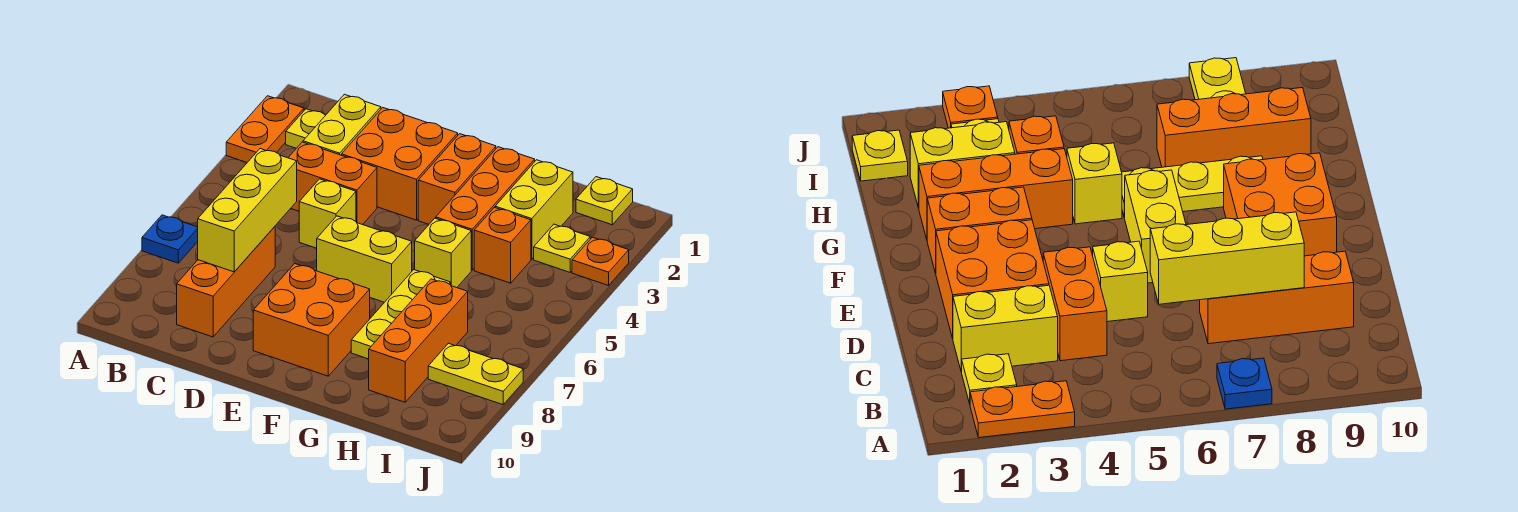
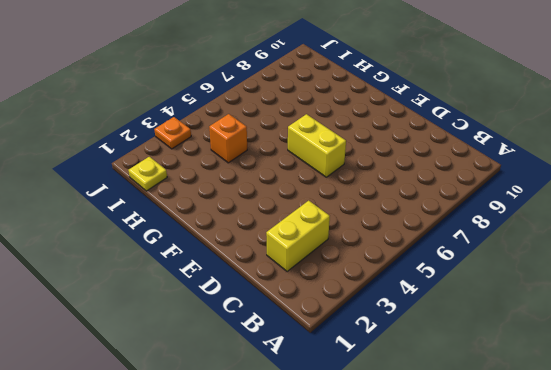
none -> orange 1x2 plate [226,96,304,162]
none -> blue 1x1 plate [142,215,198,263]
none -> yellow 1x1 plate [286,109,326,148]

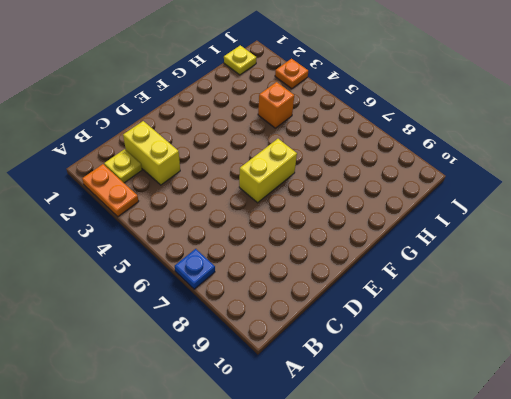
none -> orange 1x2 brick [288,142,377,225]
none -> orange 1x3 brick [177,227,275,337]
none -> orange 2x2 brick [342,108,458,220]

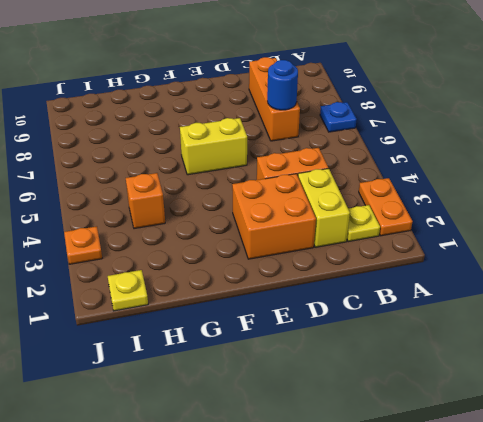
blue 1x1 round brick [267,60,298,110] -> yellow 1x3 brick [198,149,297,272]
none -> yellow 1x1 brick [299,179,356,248]
none -> orange 2x2 brick [253,264,370,376]
none -> orange 1x2 brick [418,134,496,224]

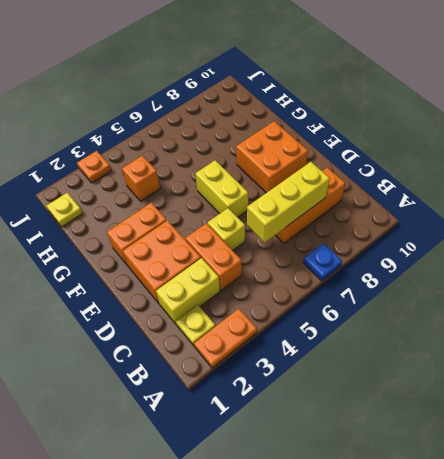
none -> orange 1x3 brick [436,147,535,270]
none -> yellow 1x1 brick [415,218,471,288]
none -> yellow 1x3 plate [351,270,450,359]

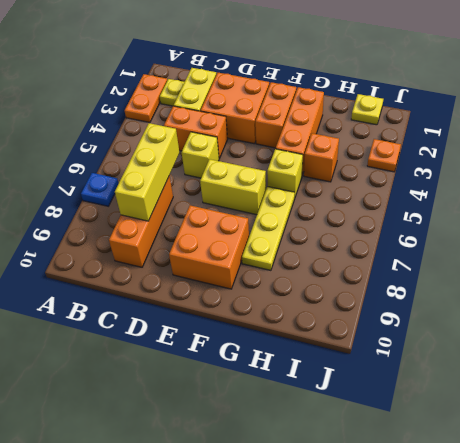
none -> yellow 1x2 brick [495,160,573,259]
none -> orange 1x3 brick [369,279,468,402]
none -> yellow 1x1 plate [534,224,590,272]

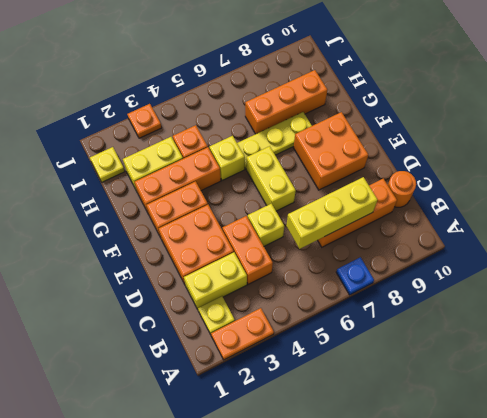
orange 1x1 round brick [388,171,416,207] -> none
none -> yellow 1x1 plate [534,224,590,272]
none -> yellow 1x2 plate [428,343,523,405]

